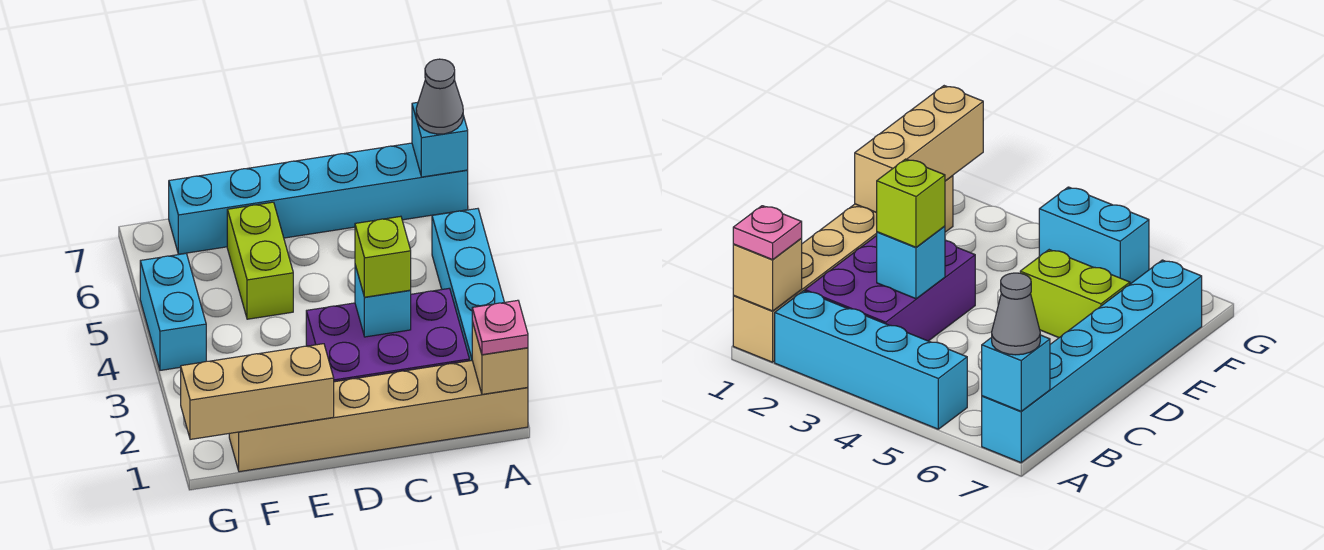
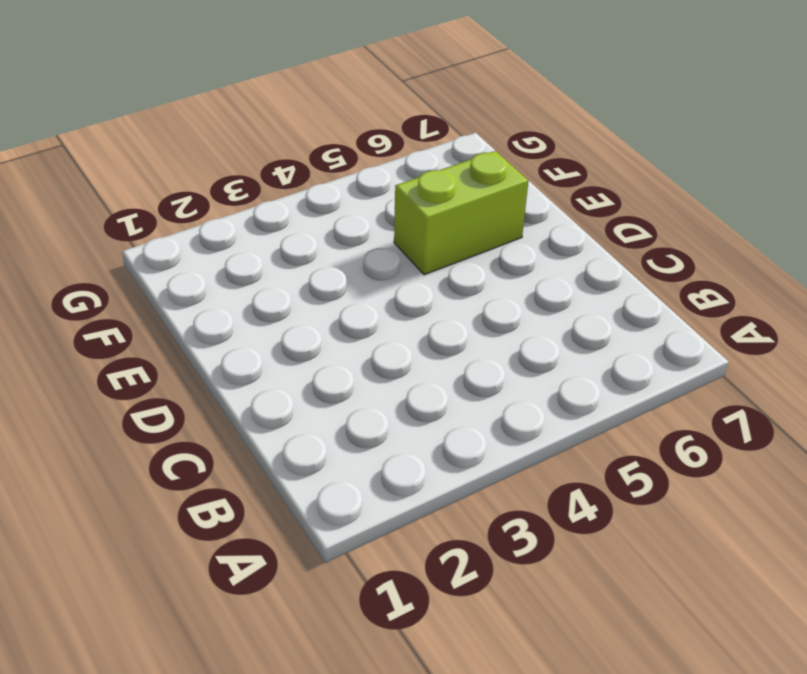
none -> tan 1x6 brick [229,361,528,472]
none -> cyan 1x4 brick [432,209,504,361]
none -> cyan 1x6 brick [169,143,468,254]

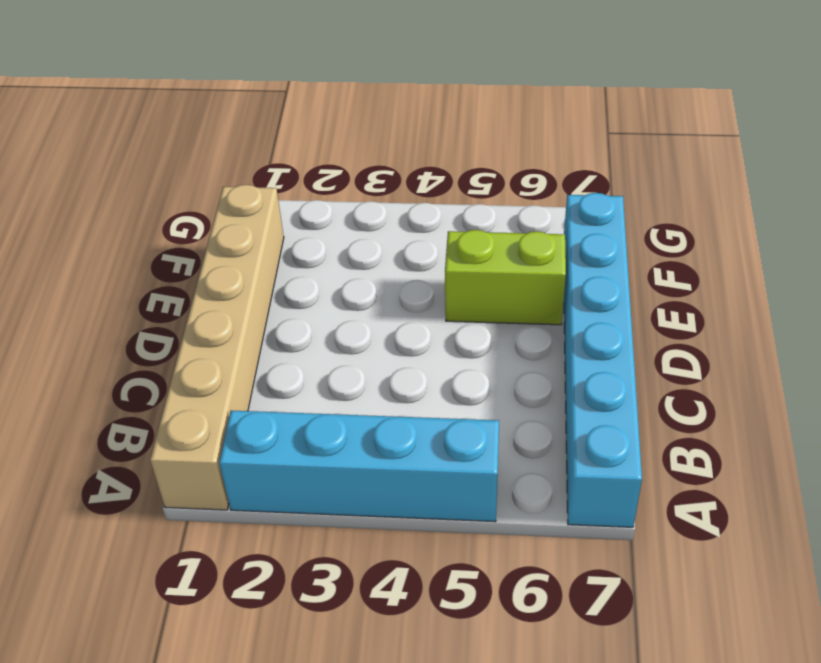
none -> purple 2x3 brick [306,288,469,382]
none -> cyan 1x2 brick [140,253,206,370]
none -> tan 1x1 brick [472,322,528,394]

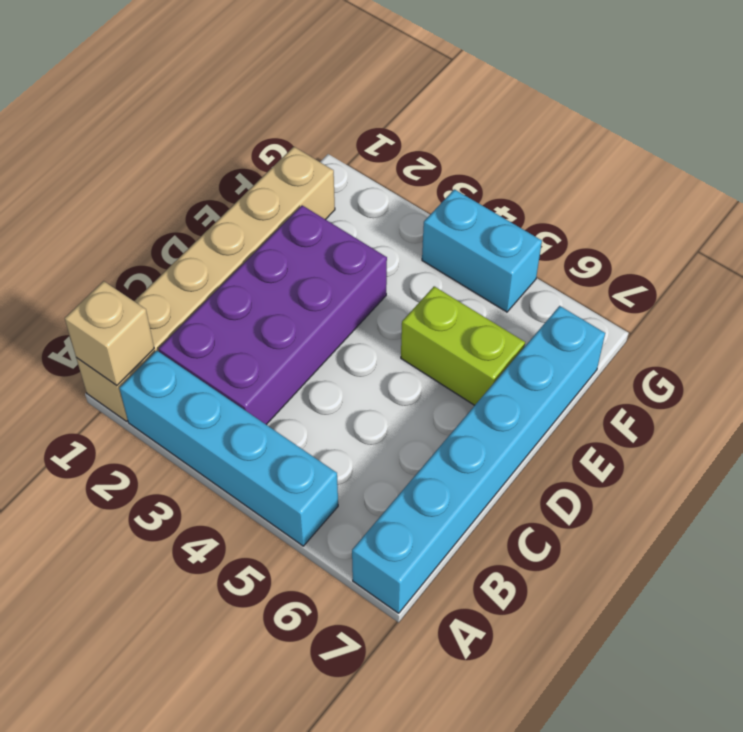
purple 2x4 brick [159,205,387,425] -> purple 2x3 brick [306,288,469,382]
none -> cyan 1x1 brick [412,102,468,177]
none -> cyan 1x1 brick [355,265,411,337]
none -> tan 1x3 brick [181,344,334,439]

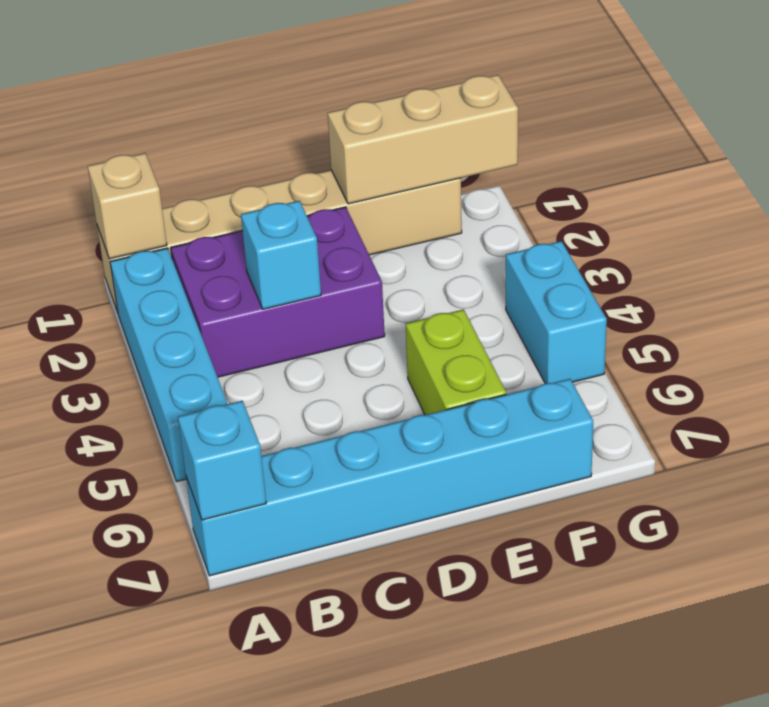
none -> pink 1x1 plate [472,300,528,355]
none -> grey 1x1 cone [416,59,463,134]
none -> lime 1x1 brick [355,216,411,297]

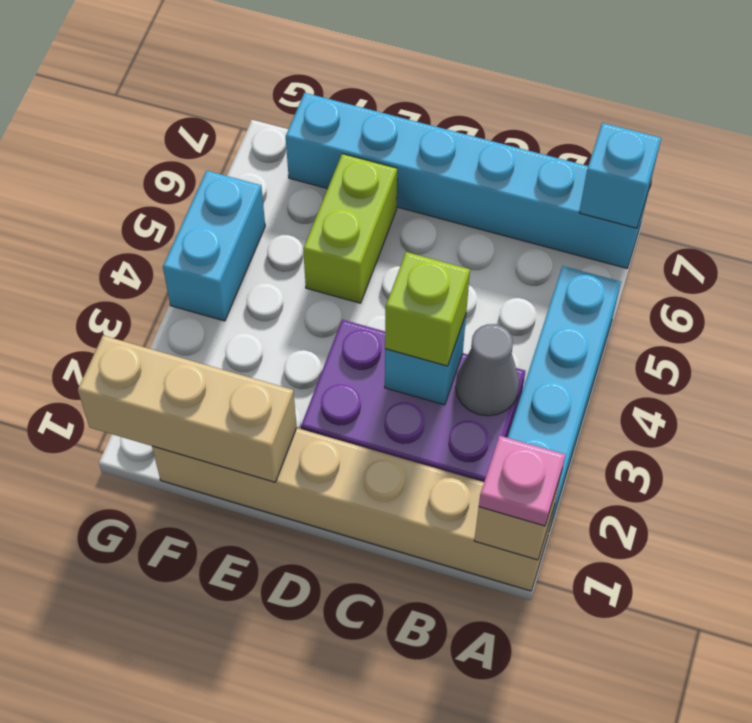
grey 1x1 cone [456,324,519,416] -> grey 1x1 cone moved to [416,59,463,134]

